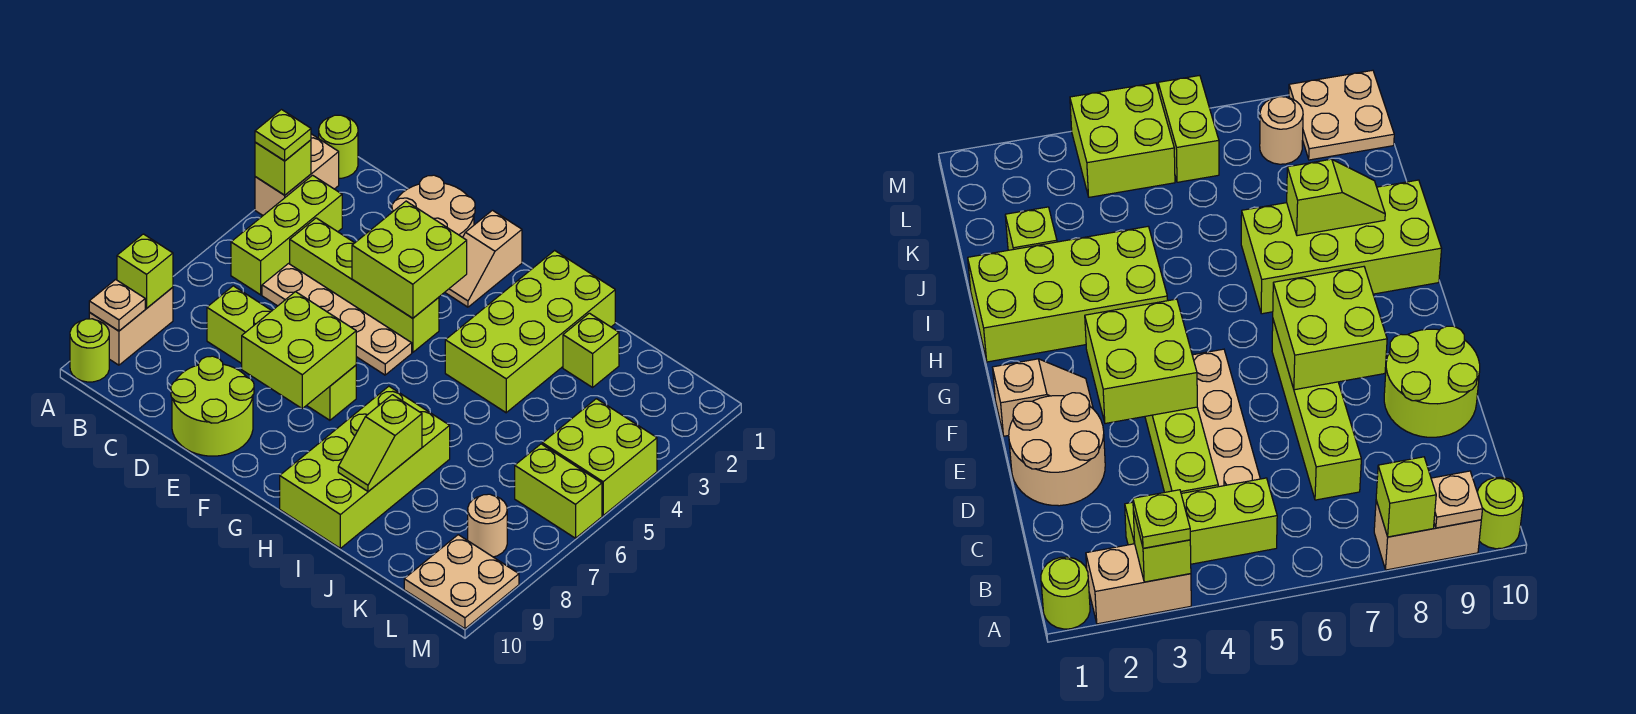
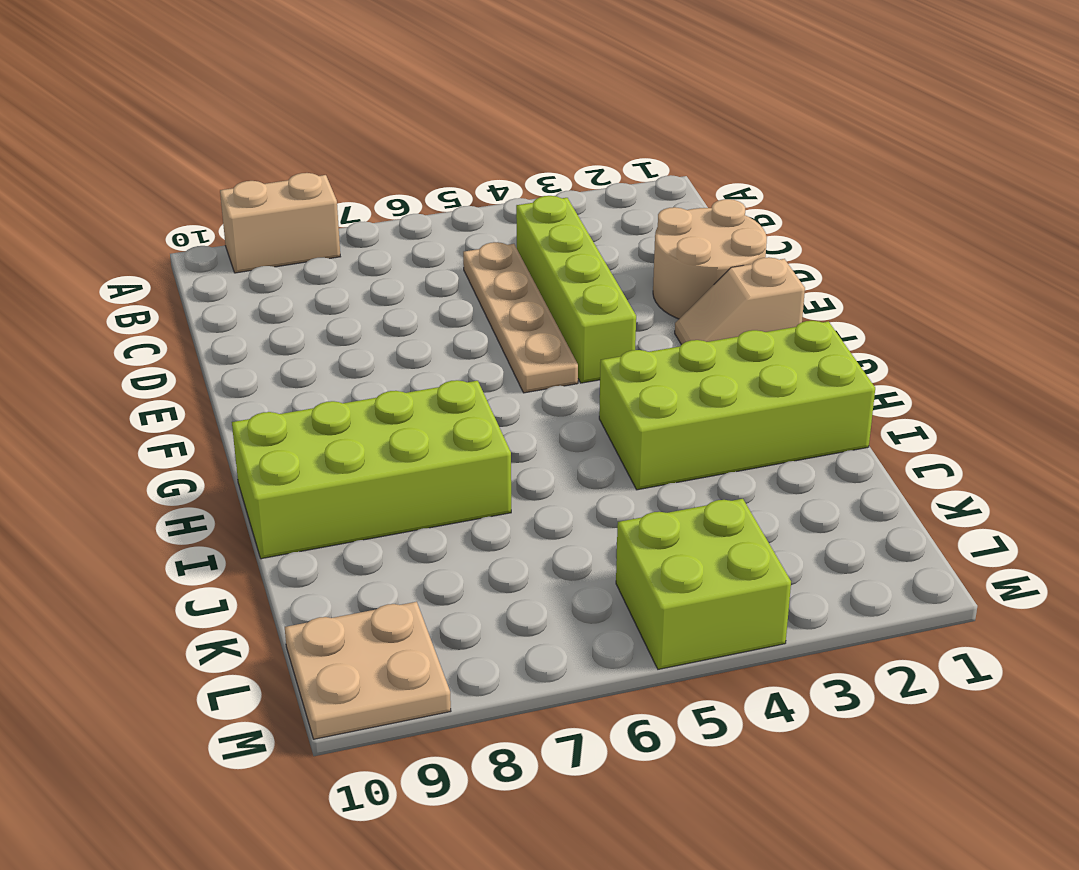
none -> lime 1x1 round brick [319,115,358,178]
none -> tan 1x2 brick [255,134,339,215]
none -> lime 1x1 round brick [70,319,109,382]

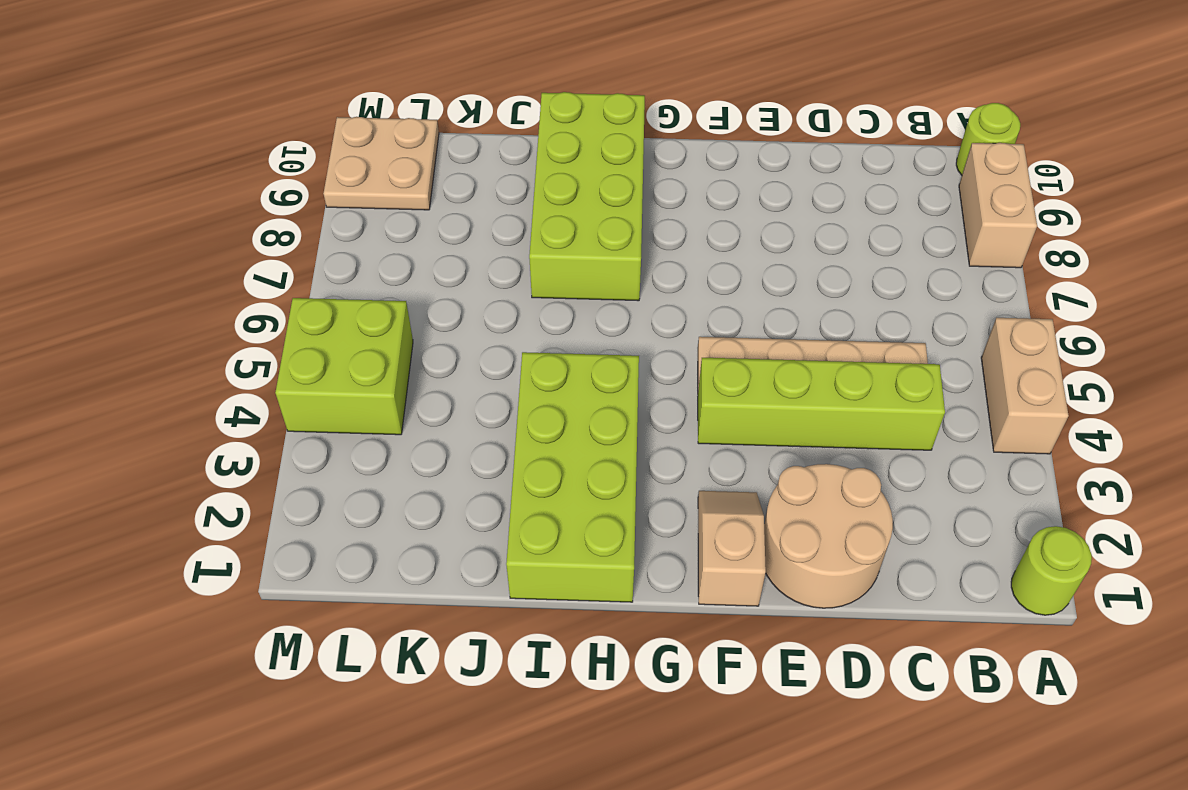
tan 1x2 brick [981,318,1069,454] -> tan 1x2 brick moved to [255,134,339,215]
none -> lime 1x3 brick [231,175,342,295]
none -> lime 1x4 brick [207,286,356,420]
none -> lime 2x2 round brick [171,356,254,456]

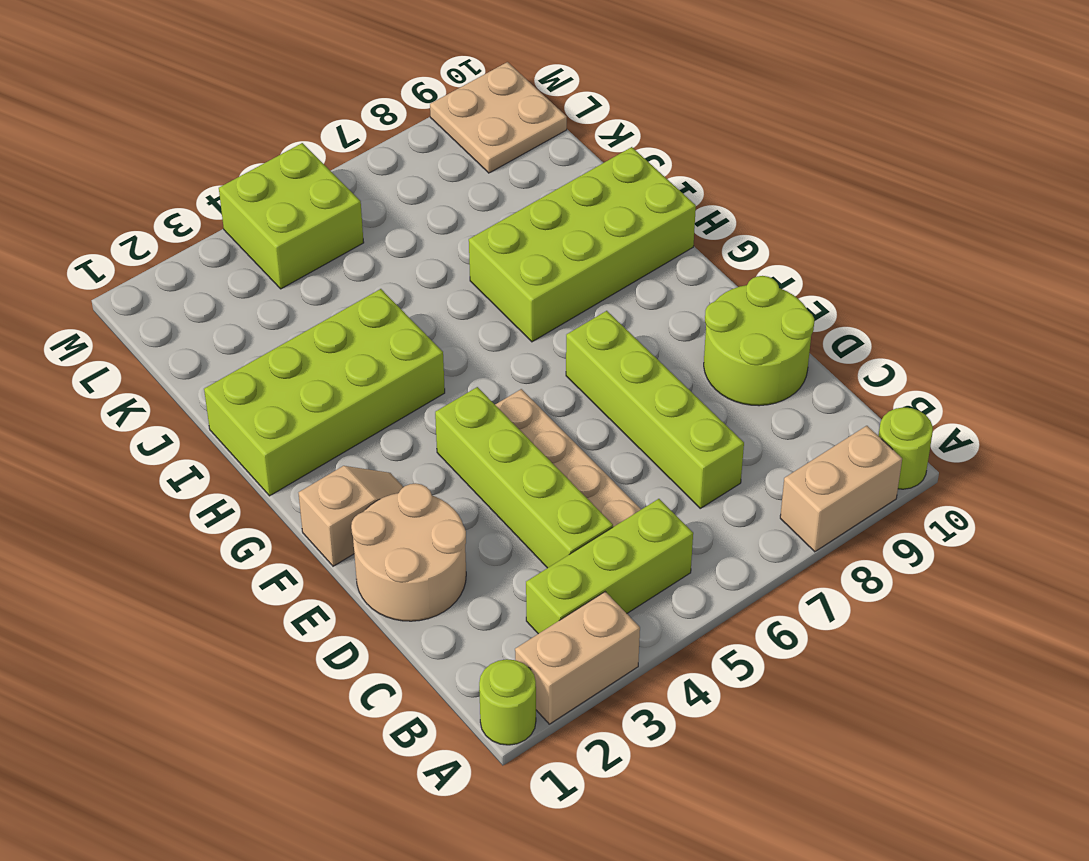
none -> lime 1x1 brick [563,313,619,387]
none -> lime 1x2 brick [515,444,602,538]
none -> tan 1x1 round brick [468,494,507,557]

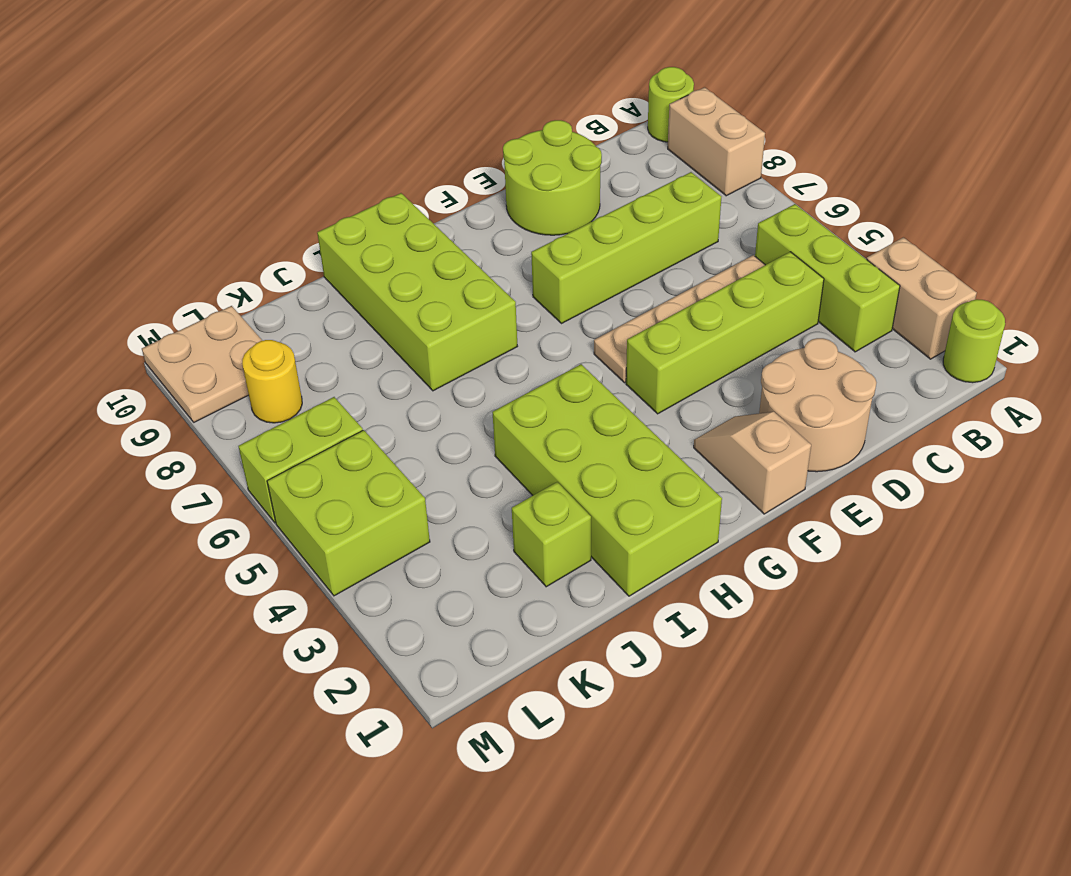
yellow 1x1 round brick [242,340,302,423] -> tan 1x1 round brick [468,494,507,557]
none -> lime 1x1 brick [255,140,311,195]
none -> lime 1x1 brick [117,234,173,308]
none -> tan 1x1 plate [89,280,145,331]

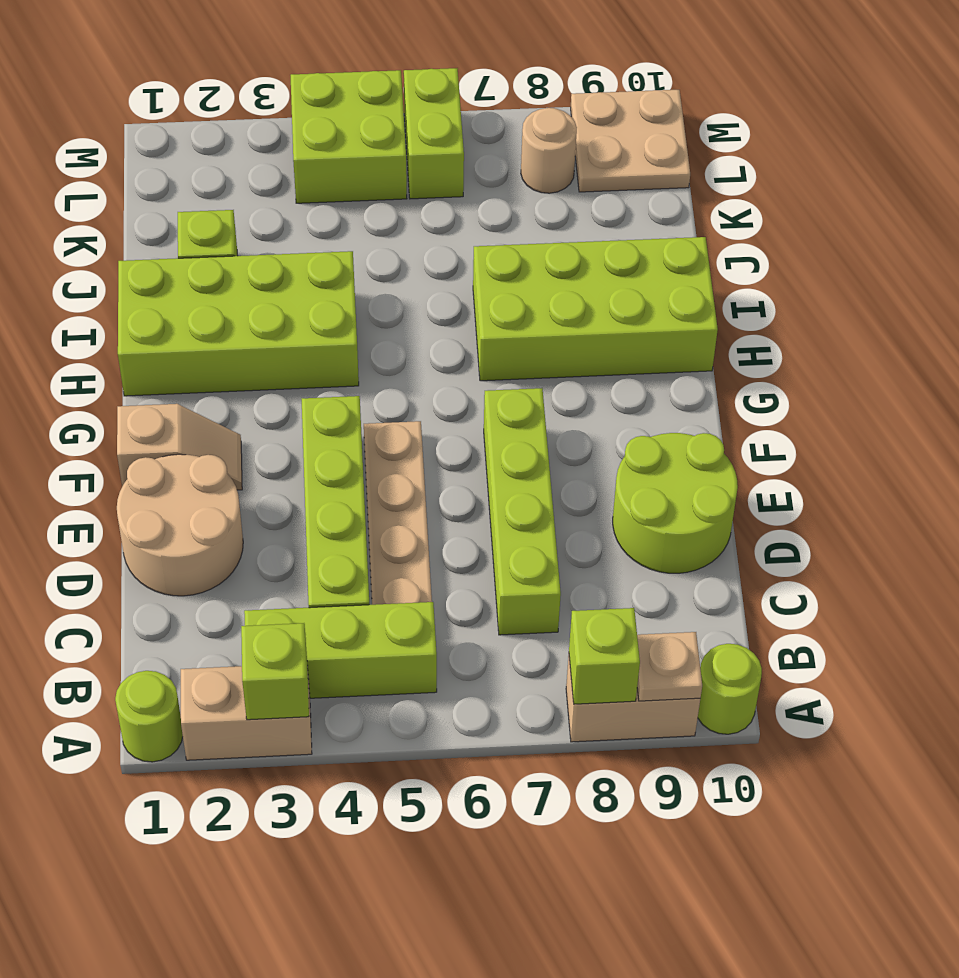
none -> lime 2x2 brick [352,201,467,318]
none -> lime 2x2 brick [242,292,356,408]
none -> lime 1x2 slope [338,395,422,491]

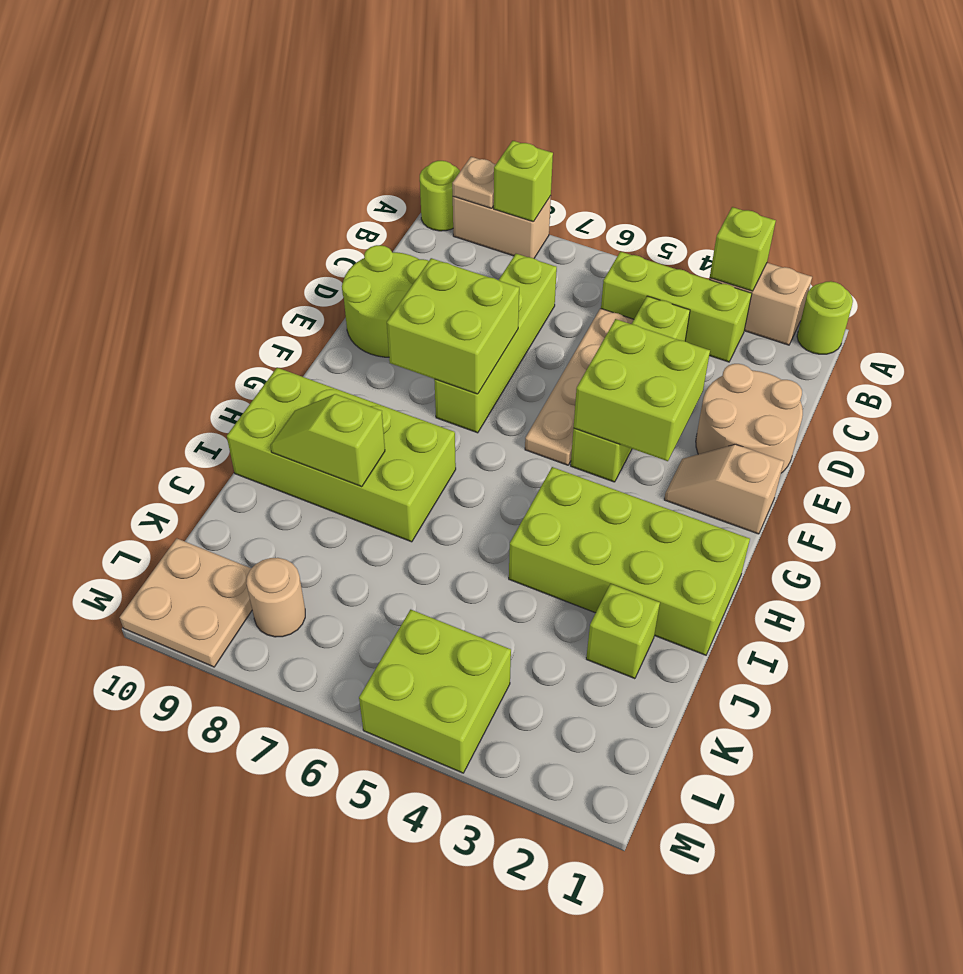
none -> lime 1x2 brick [515,444,602,538]
none -> lime 1x1 plate [255,110,311,161]

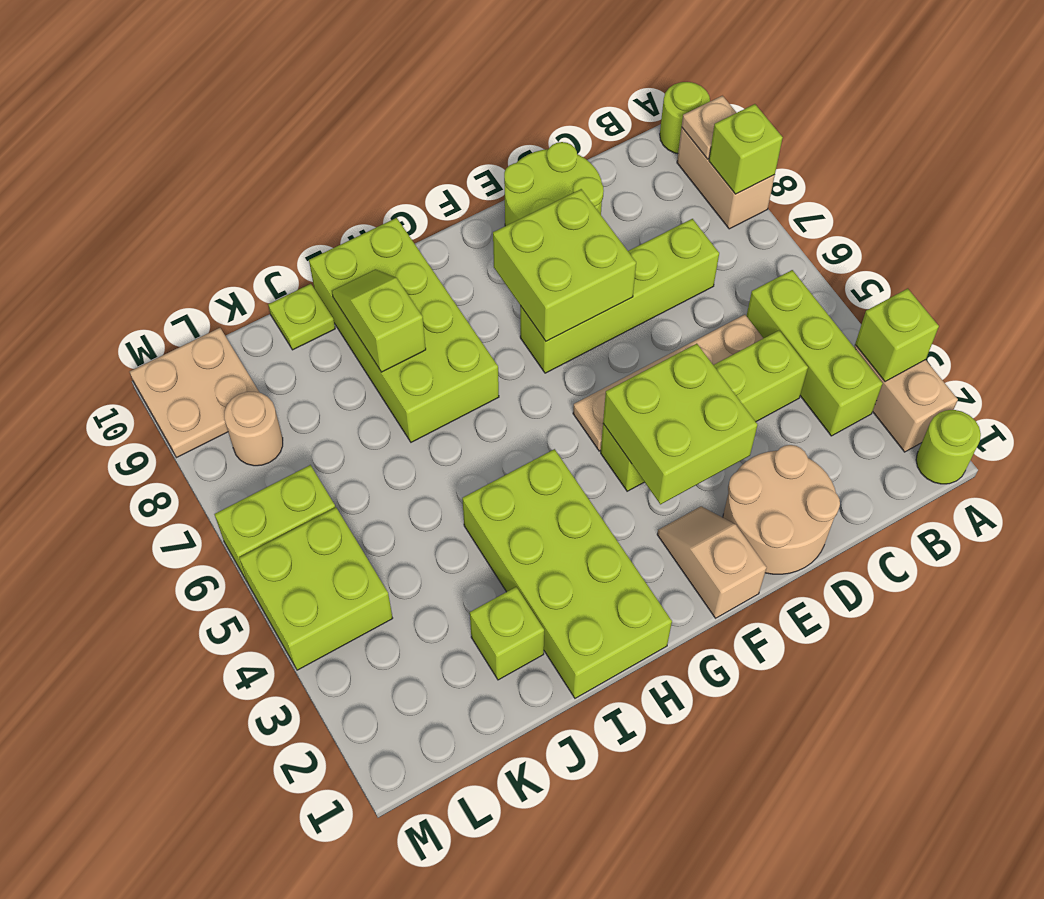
lime 1x1 plate [268,284,335,350] -> lime 1x1 plate moved to [255,110,311,161]

